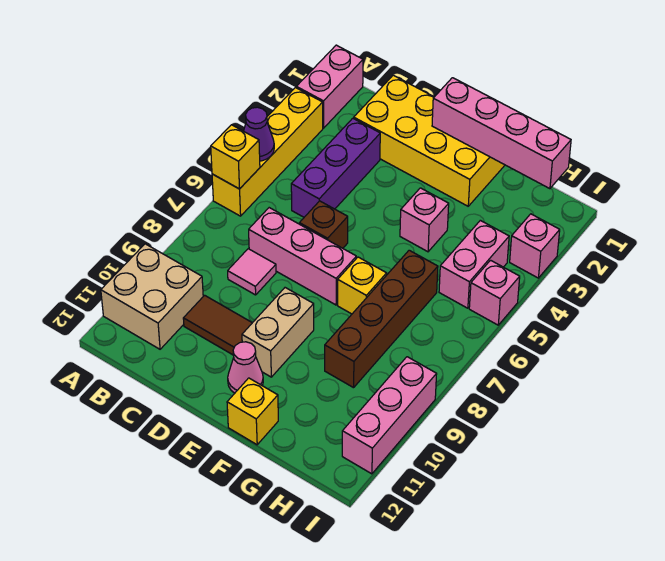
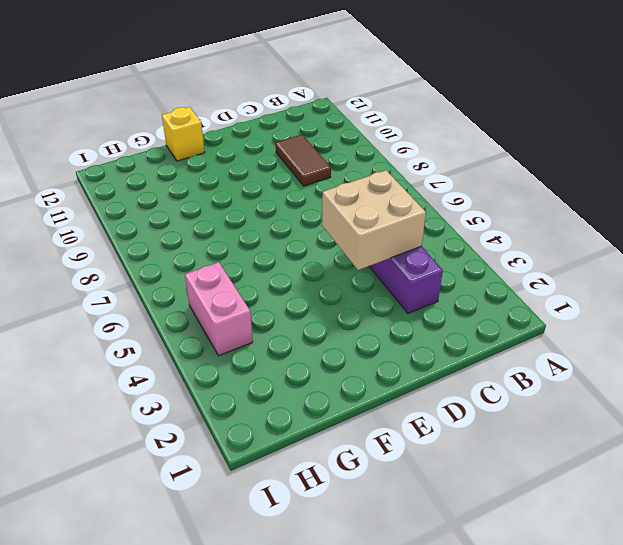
tan 2x2 brick [322,170,426,270] -> tan 2x2 brick moved to [101,244,203,349]
brown 1x2 tile [276,134,331,186] -> brown 1x2 tile turned to [183,295,252,355]
none -> pink 1x2 brick [296,45,363,128]
none -> yellow 1x4 brick [212,88,323,216]
none -> yellow 2x4 brick [354,75,505,206]

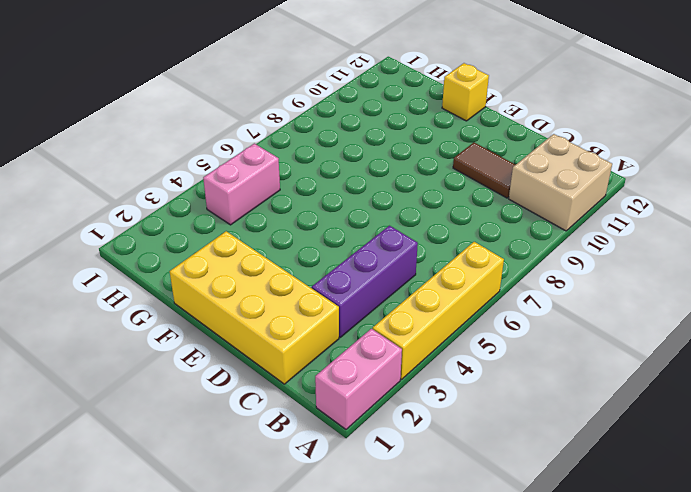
none -> pink 1x3 brick [249,208,356,305]
none -> pink 1x1 tile [228,249,276,295]
none -> brown 1x1 brick [299,201,348,248]

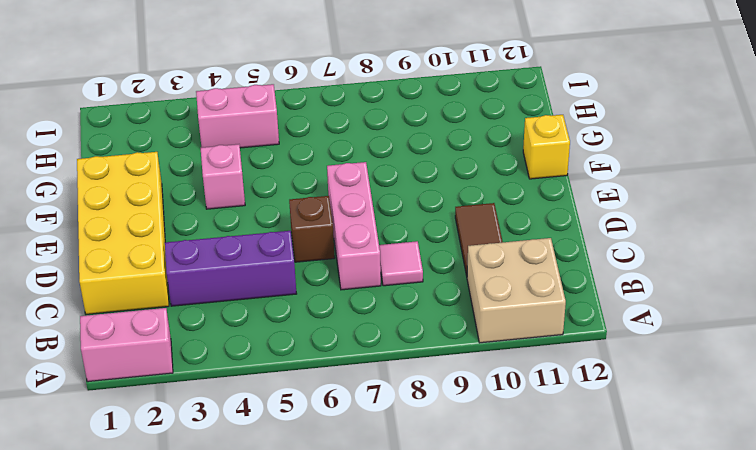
none -> yellow 1x4 brick [212,88,323,216]
none -> tan 1x2 brick [242,288,314,377]
none -> pink 1x1 cone [228,342,263,393]

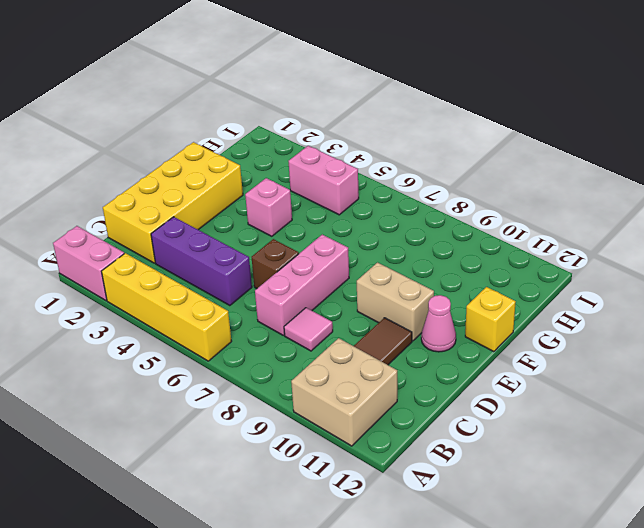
none -> yellow 1x1 brick [338,257,387,314]
none -> brown 1x4 brick [325,250,438,388]
none -> pink 1x1 brick [510,214,560,278]

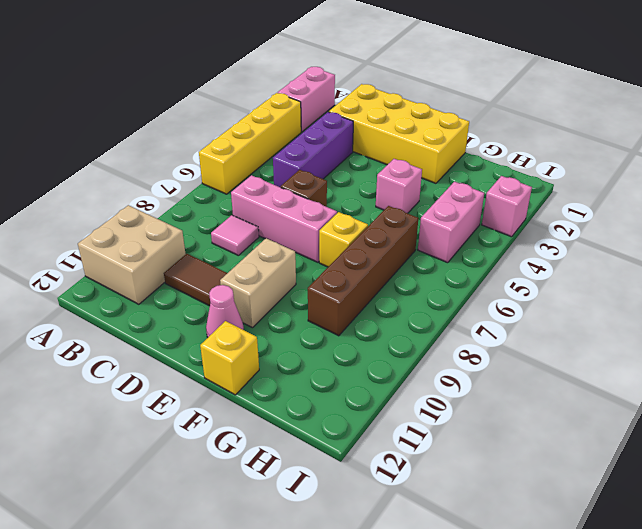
none -> pink 1x1 brick [469,260,520,325]
none -> pink 1x3 brick [342,357,437,474]
none -> purple 1x1 cone [244,107,274,161]

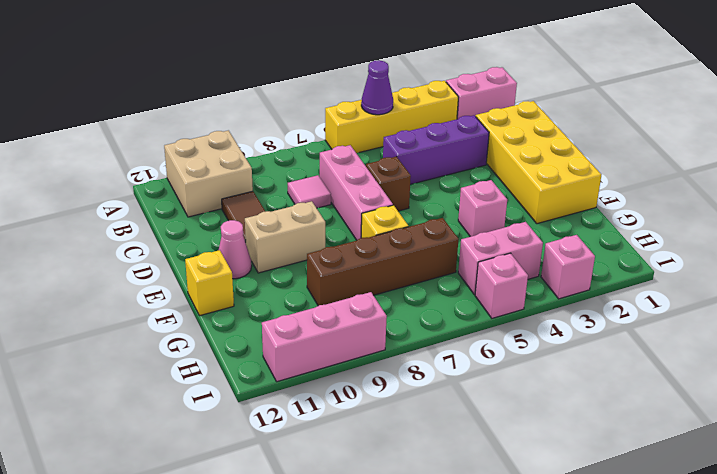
none -> yellow 1x1 brick [211,125,260,189]
none -> pink 1x4 brick [432,78,571,189]

